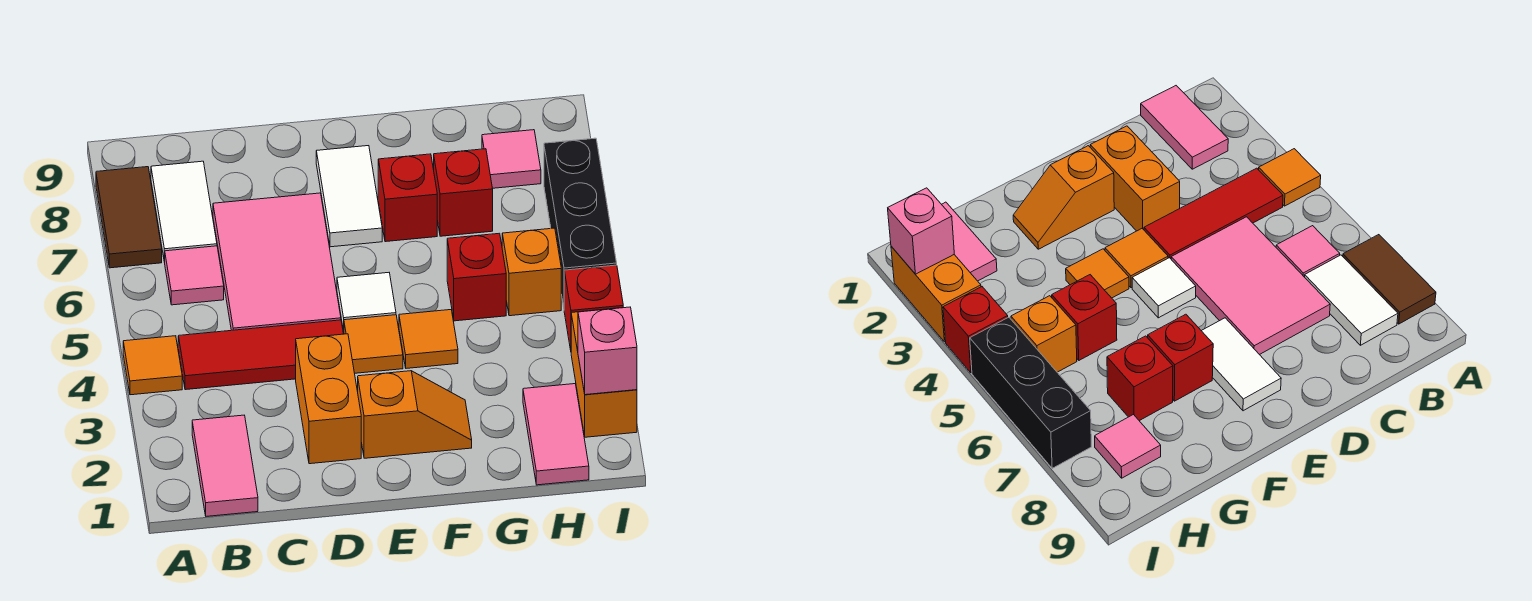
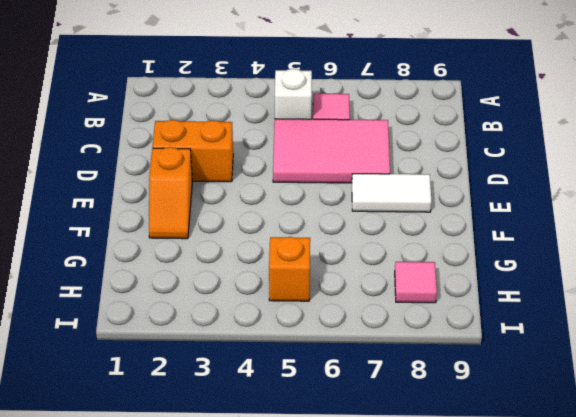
white 1x1 brick [275,69,312,119] -> none
none -> orange 1x1 tile [123,336,182,395]
none -> brown 1x2 tile [96,167,162,268]
none -> pink 1x2 tile [192,415,258,516]

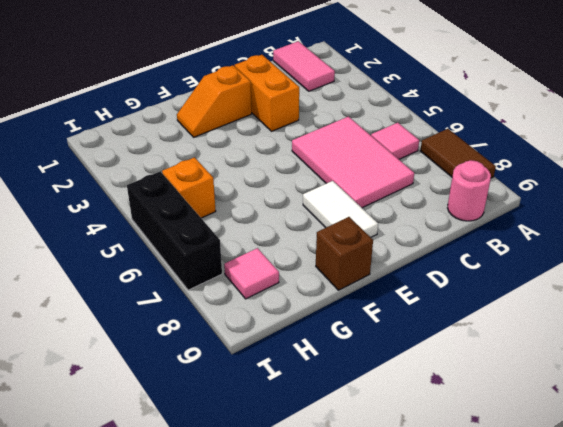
pink 1x1 round brick [448,160,491,221] -> none
brown 1x1 brick [316,217,373,290] -> none
none -> orange 1x1 tile [123,336,182,395]
none -> red 1x3 tile [178,320,343,390]
none -> white 1x2 tile [151,161,217,262]

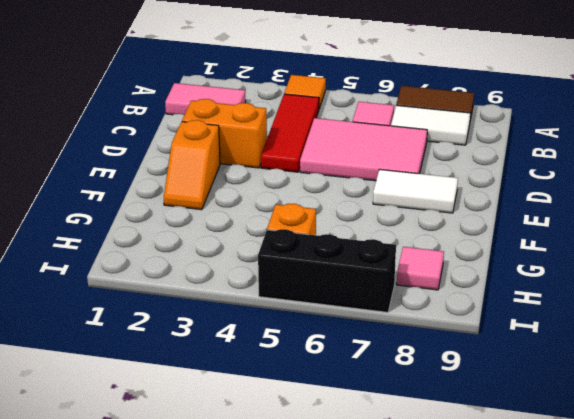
none -> orange 1x1 tile [344,315,403,373]
none -> white 1x1 tile [337,273,396,331]
none -> orange 1x1 tile [399,310,458,368]

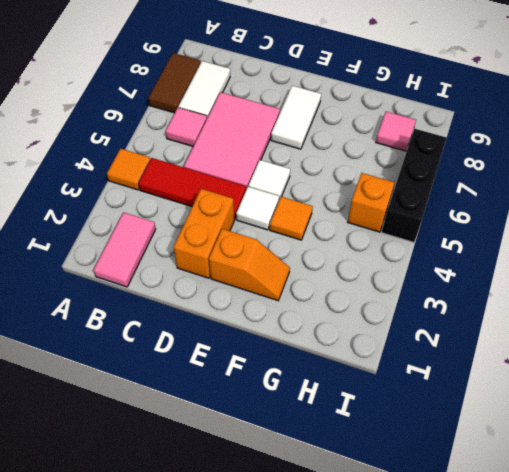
white 1x1 tile [236,187,279,230] -> orange 1x1 tile [344,315,403,373]
none -> red 1x1 brick [378,154,437,242]
none -> red 1x1 brick [447,233,506,321]
none -> red 1x1 brick [434,149,493,236]

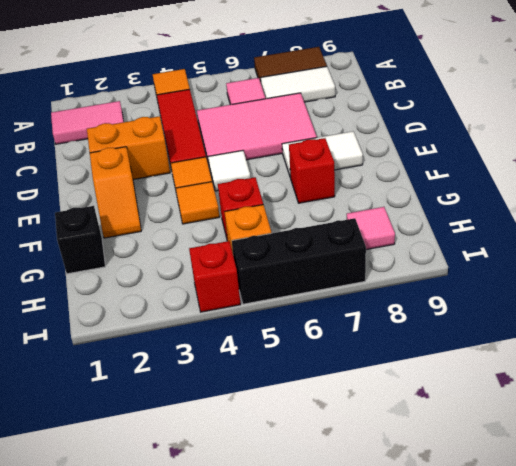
black 1x1 brick [55,206,105,274] -> none
none -> red 1x1 brick [434,149,493,236]
none -> pink 1x2 tile [523,384,589,485]
none -> orange 1x2 brick [571,308,637,437]

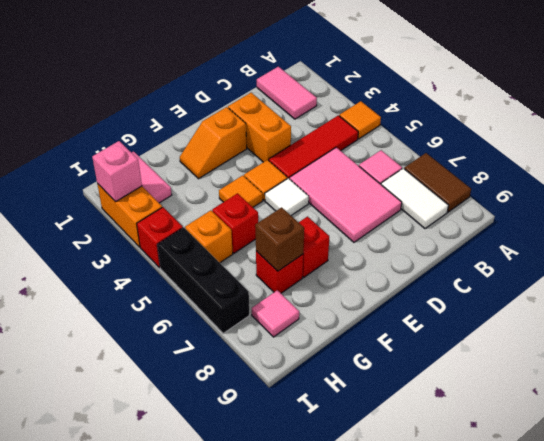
brown 1x1 brick [255,207,304,271] -> none
none -> white 1x2 tile [316,146,382,247]

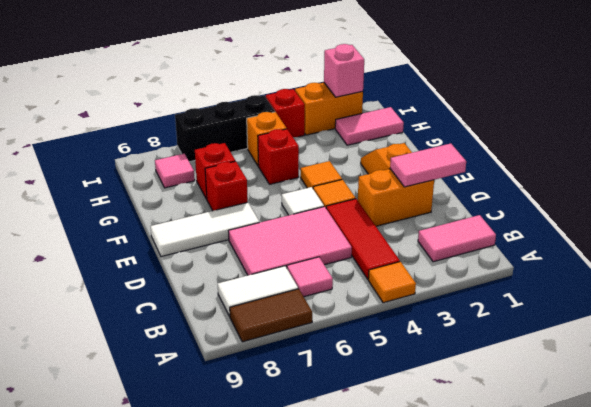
pink 1x2 tile [390,143,466,187] -> none
white 1x3 tile [150,202,259,257] -> white 1x2 tile [316,146,382,247]

